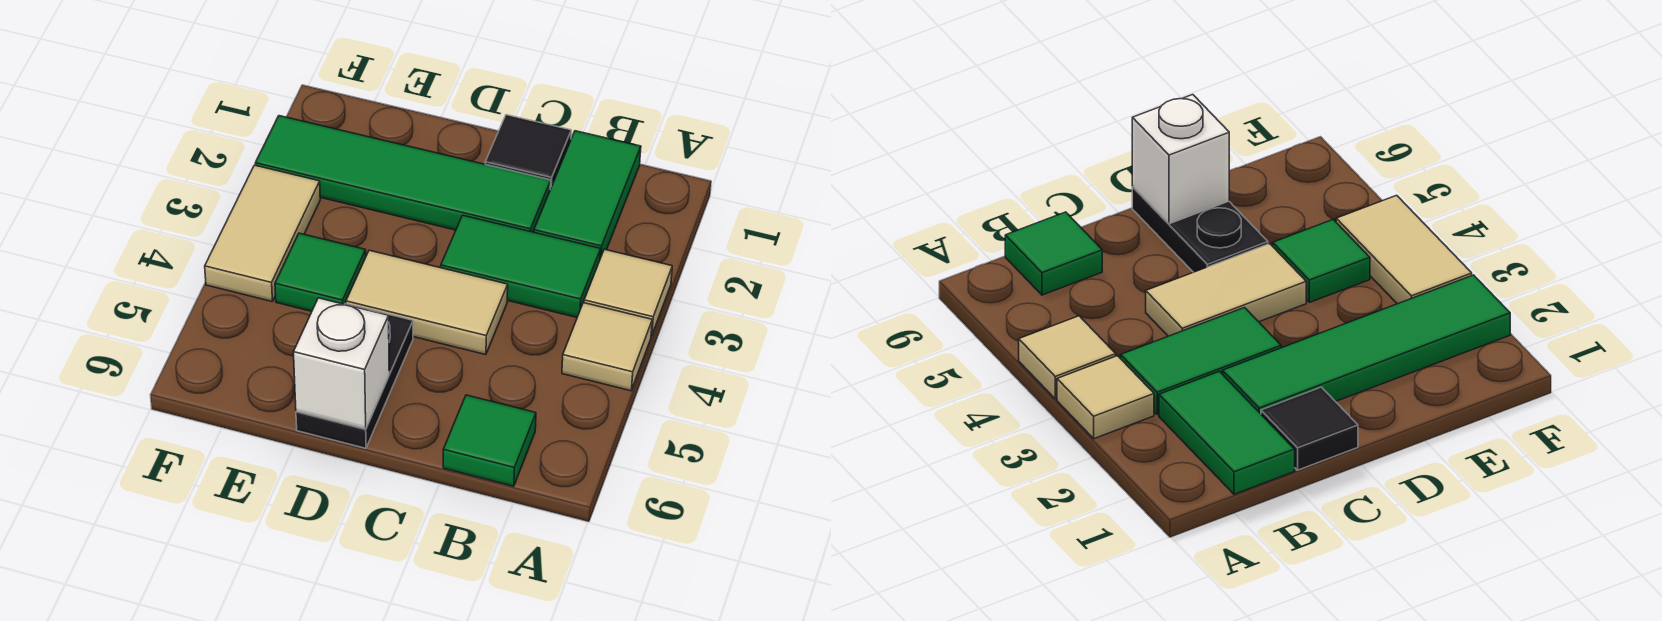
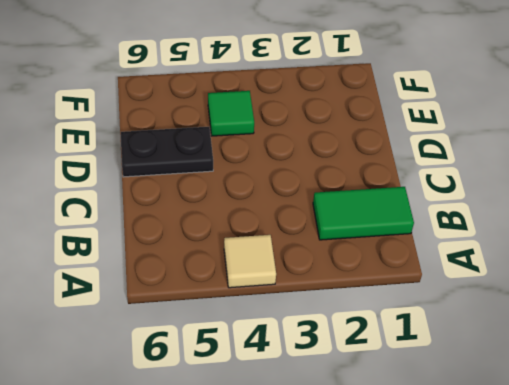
none -> tan 1x1 tile [584,249,672,336]
none -> green 1x2 tile [441,215,601,317]
none -> green 1x1 tile [443,395,536,486]

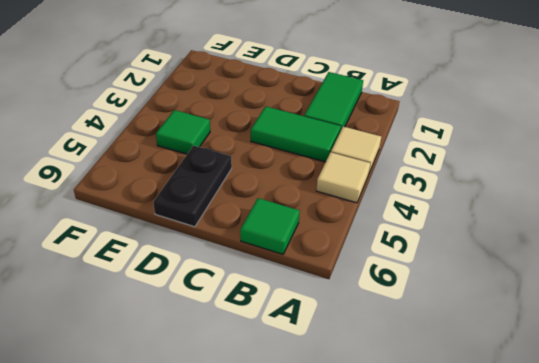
none -> black 1x1 tile [485,115,571,189]
none -> green 1x4 tile [255,116,551,232]
none -> tan 1x2 tile [346,250,508,355]

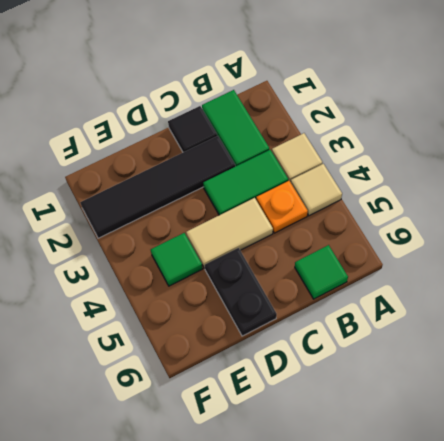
orange 1x1 plate [256,181,308,233] -> none
black 1x4 tile [80,136,235,238] -> green 1x4 tile [255,116,551,232]
none -> tan 1x2 tile [205,165,320,301]
none -> white 1x1 brick [294,298,389,429]

